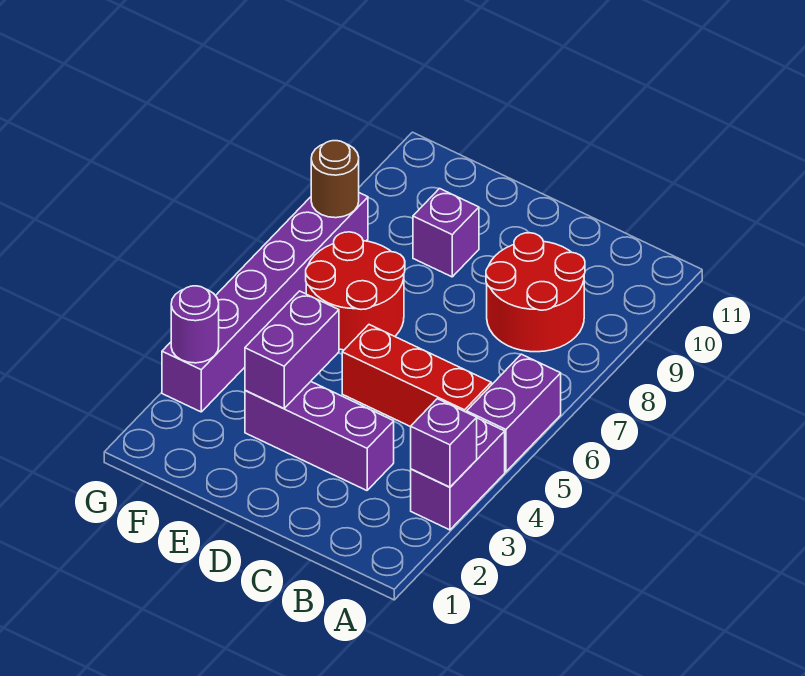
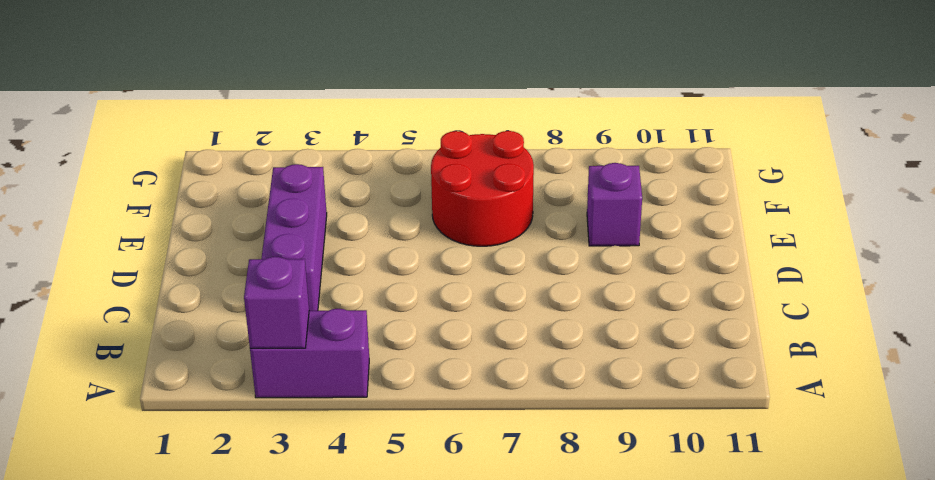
none -> purple 1x2 brick [467,354,561,472]
none -> red 1x3 brick [342,325,491,427]
none -> red 2x2 round brick [486,233,585,352]

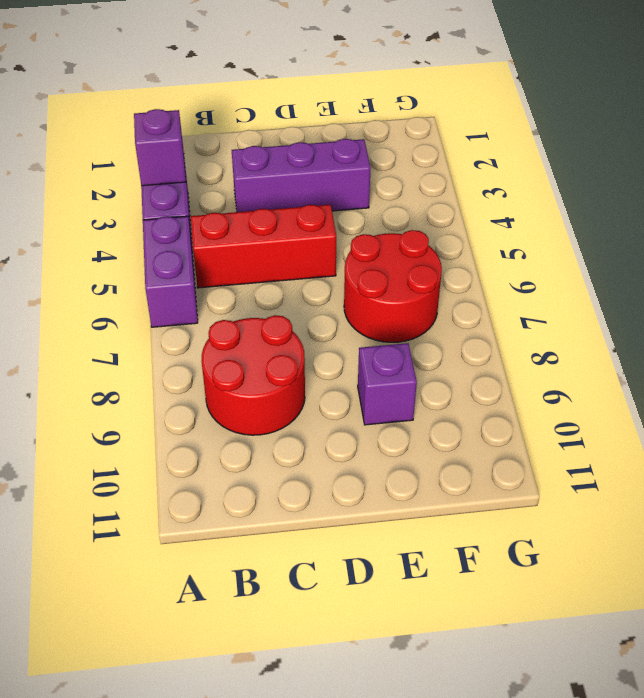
none -> purple 1x6 brick [162,193,368,412]
none -> purple 1x2 brick [245,291,339,409]
none -> purple 1x1 round brick [171,286,219,363]

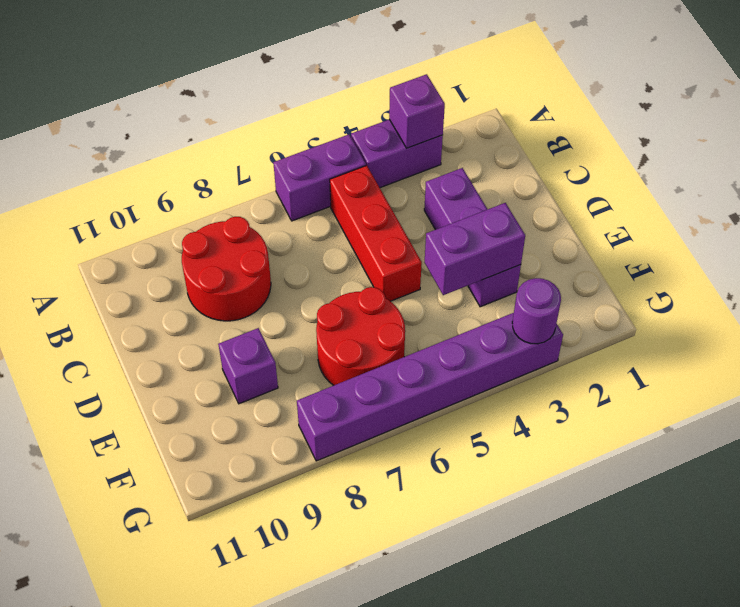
none -> brown 1x1 round brick [311,141,359,218]

